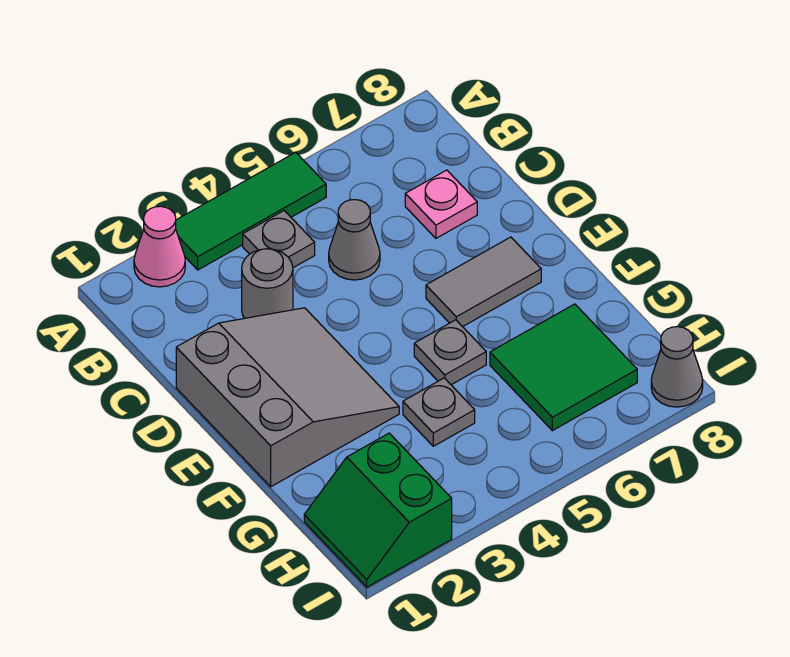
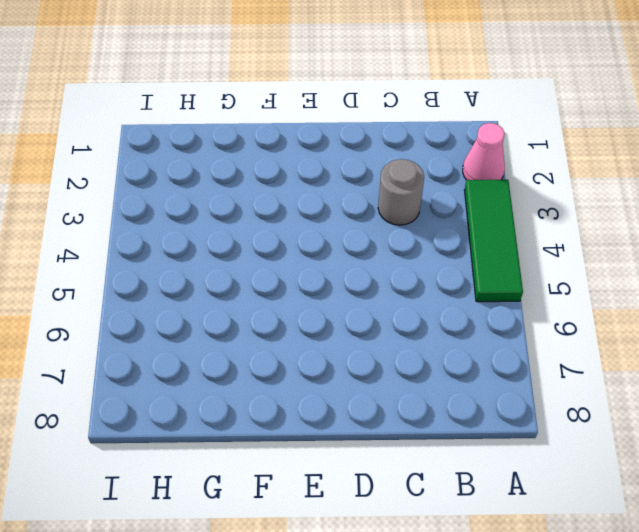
none -> grey 1x1 plate [243,211,315,268]
none -> grey 1x1 cone [329,200,380,280]
none -> pink 1x1 plate [405,170,477,238]

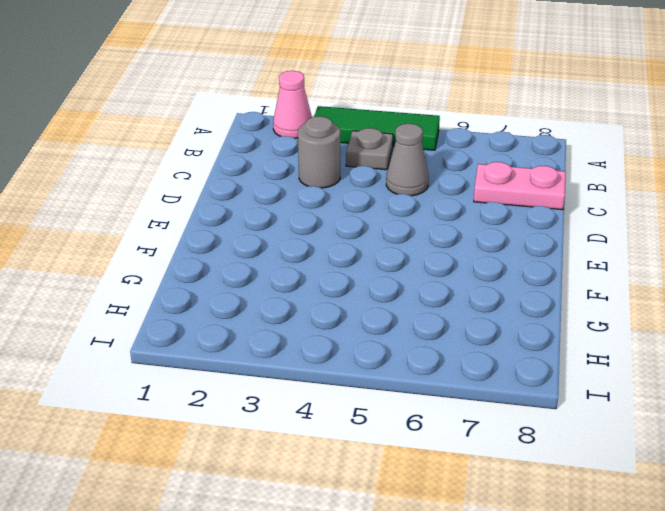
pink 1x2 plate [474,162,566,210] -> pink 1x1 plate [405,170,477,238]
none -> grey 3x3 slope [176,308,399,487]
none -> grey 1x2 tile [426,237,541,327]
none -> grey 1x1 plate [414,320,486,385]

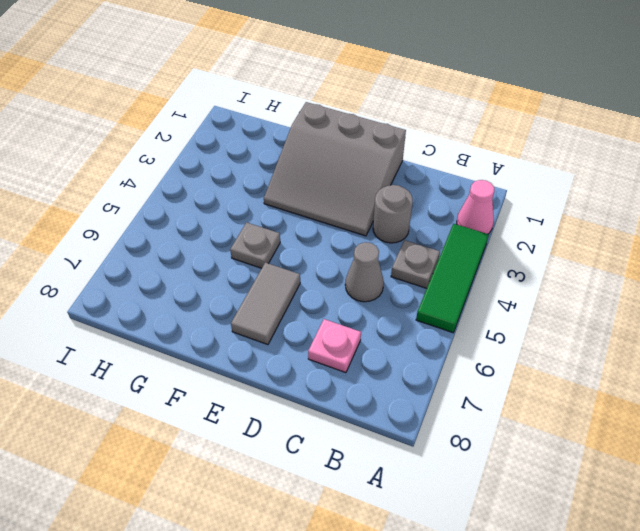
none -> grey 1x1 plate [403,378,475,446]
none -> green 2x2 tile [490,304,637,431]
none -> green 2x2 slope [304,433,452,587]

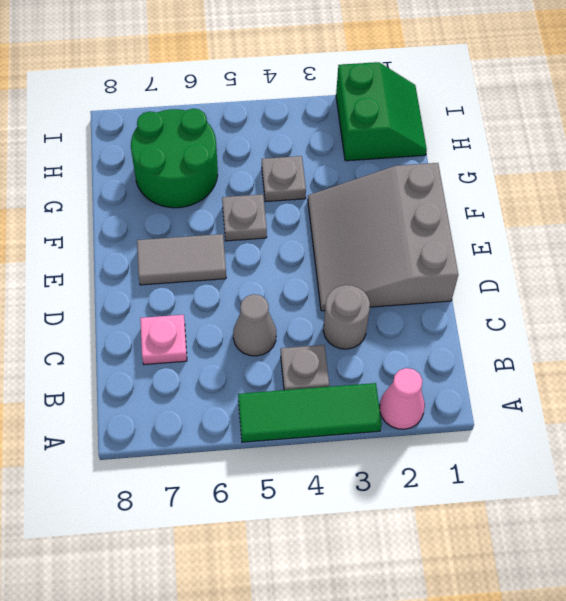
green 2x2 round brick [131,109,218,208] -> green 2x2 tile [490,304,637,431]
none -> grey 1x1 cone [651,327,703,407]

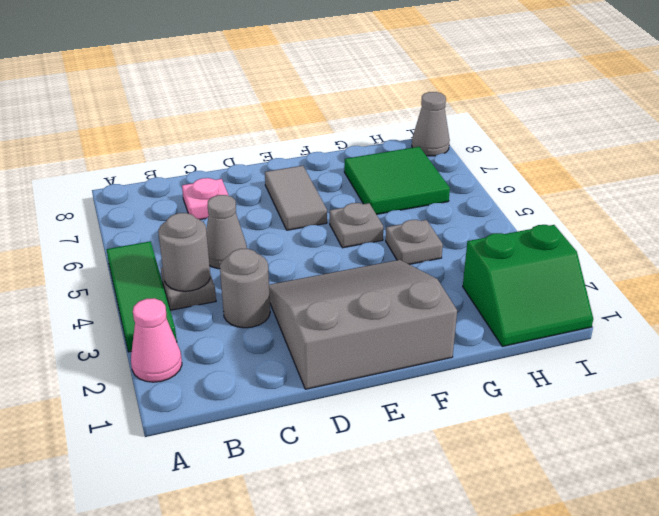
grey 1x1 round brick [158,213,210,291] -> none

